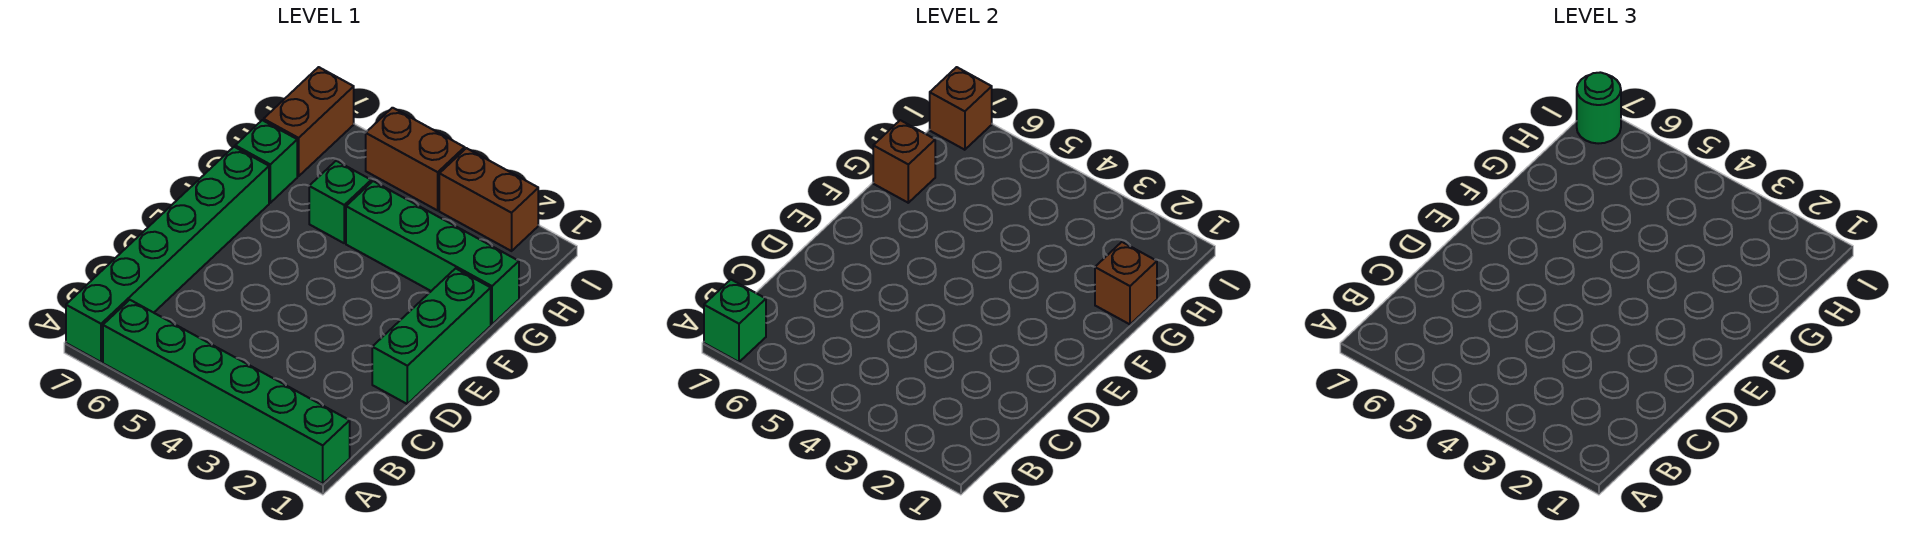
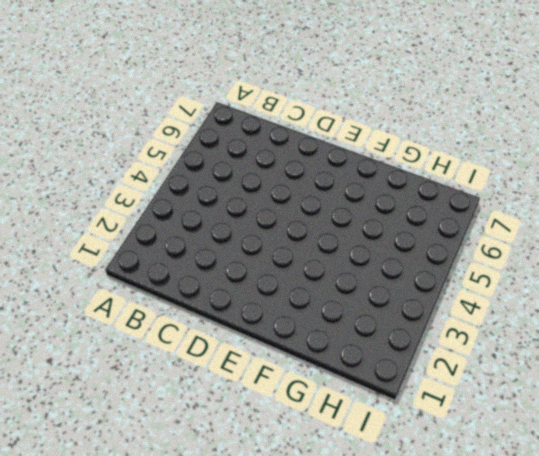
none -> green 1x6 brick [103,300,350,484]
none -> green 1x6 brick [66,147,269,362]
none -> green 1x3 brick [372,268,491,404]

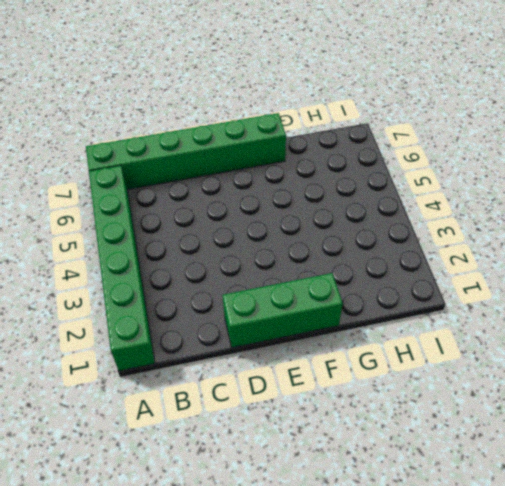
none -> green 1x4 brick [346,181,519,324]
none -> green 1x1 brick [309,161,371,243]
none -> green 1x1 brick [235,120,297,203]

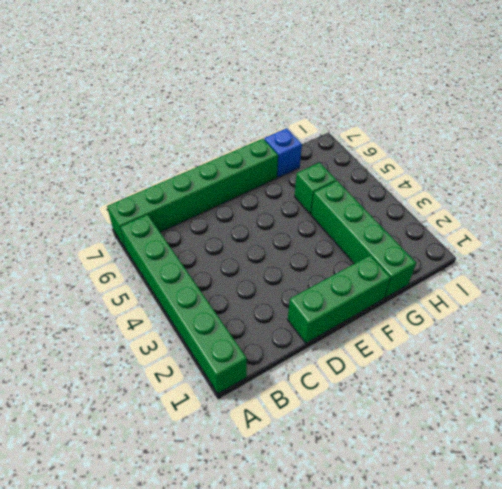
blue 1x1 brick [264,128,302,178] -> green 1x1 brick [235,120,297,203]
none -> brown 1x2 brick [264,67,354,176]
none -> brown 1x2 brick [439,148,538,251]
none -> brown 1x2 brick [366,108,465,210]

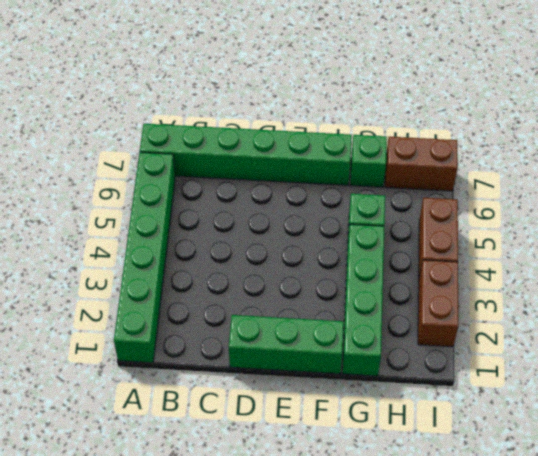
none -> green 1x1 brick [704,280,766,362]
none -> brown 1x1 brick [1095,242,1157,324]
none -> brown 1x1 brick [873,120,935,203]

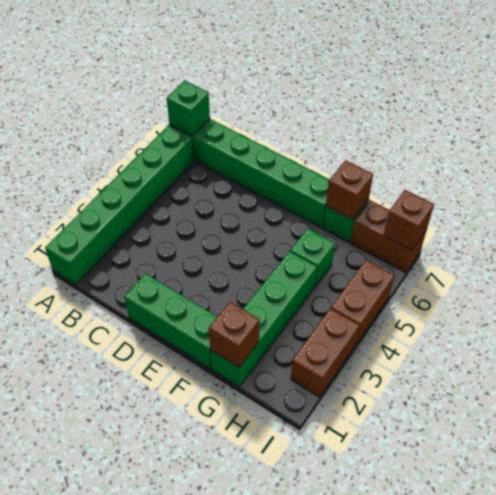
none -> green 1x1 round brick [1577,72,1621,144]

